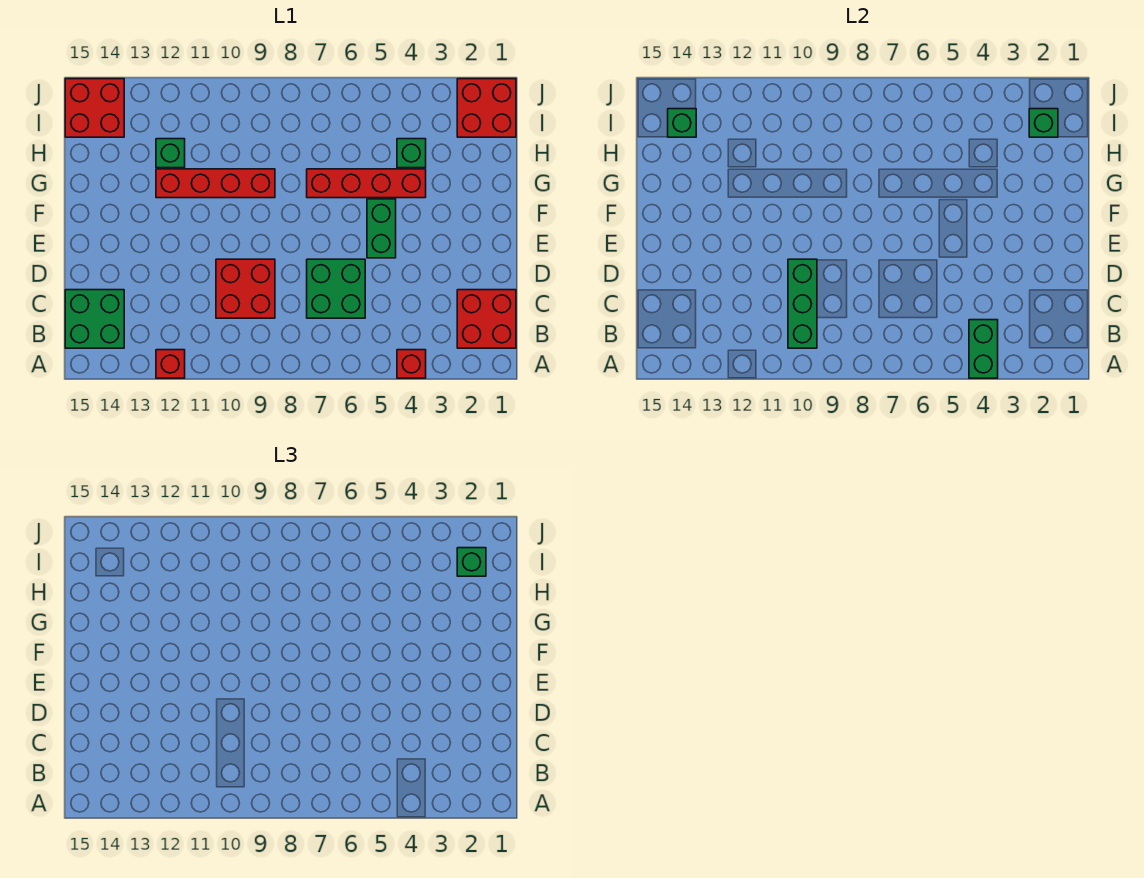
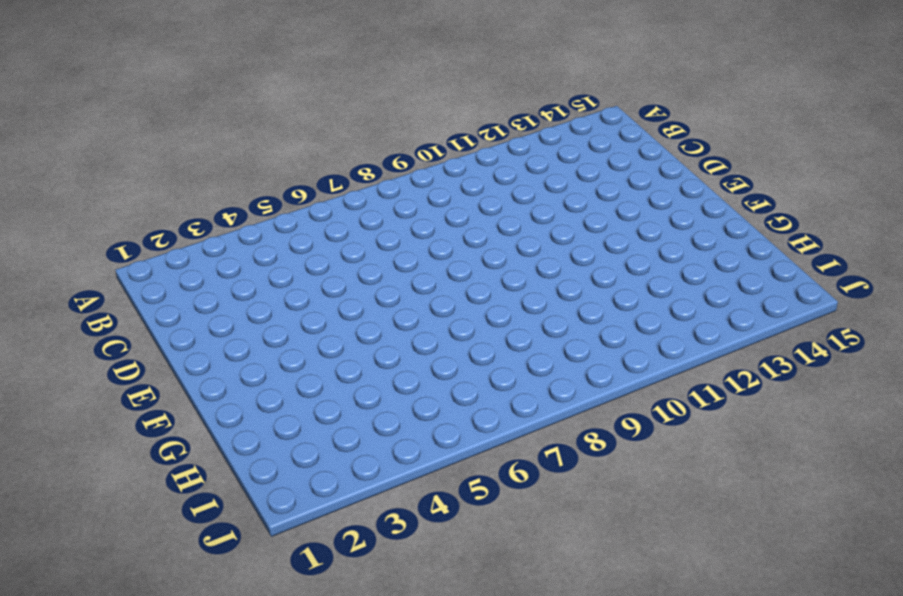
none -> red 1x1 brick [397,350,426,378]
none -> red 1x1 brick [156,350,185,378]
none -> red 2x2 brick [457,290,516,348]

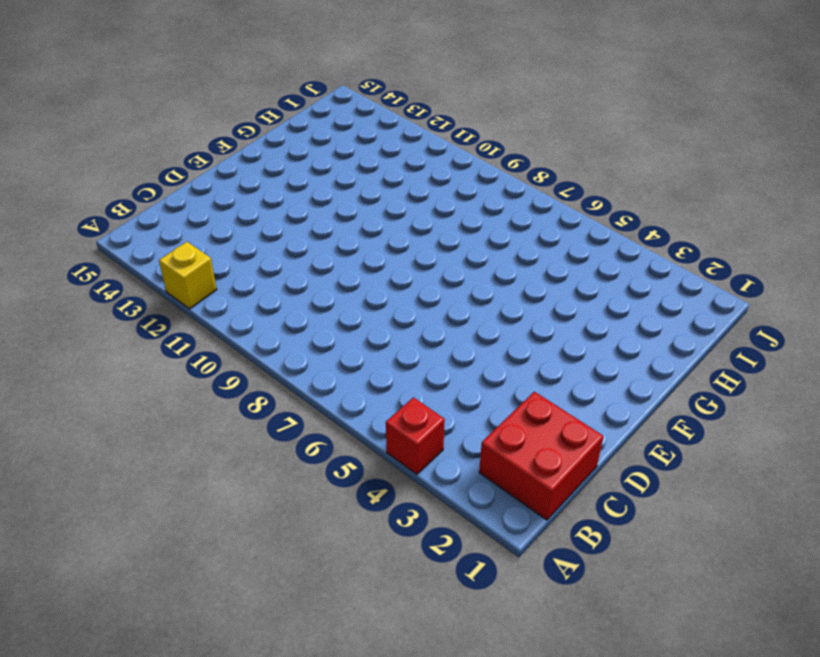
yellow 1x1 brick [159,242,217,309] -> red 1x1 brick [156,350,185,378]
none -> green 2x2 brick [65,290,124,348]
none -> green 2x2 brick [307,259,365,318]
none -> red 2x2 brick [216,259,275,318]

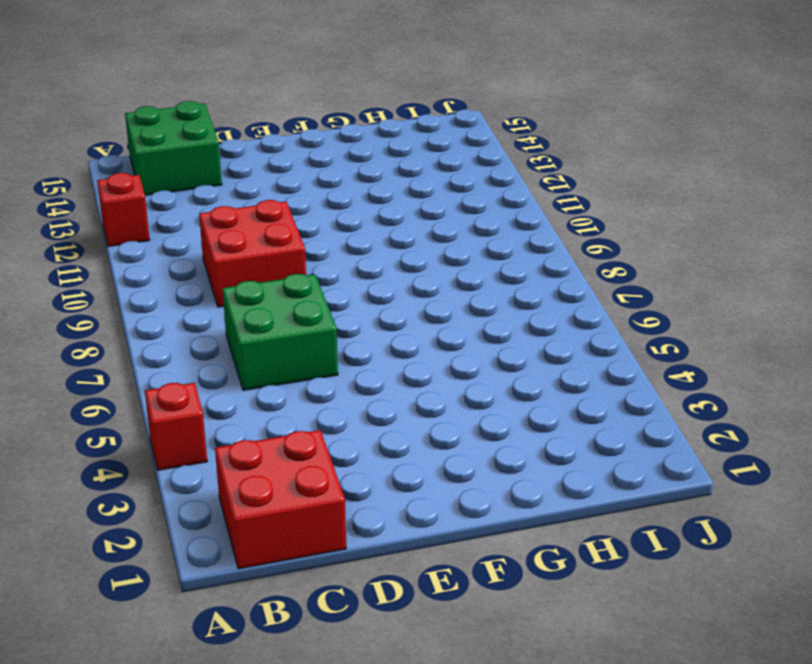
none -> green 1x2 brick [367,199,396,258]
none -> red 1x4 brick [307,169,426,198]
none -> red 1x4 brick [156,169,275,198]

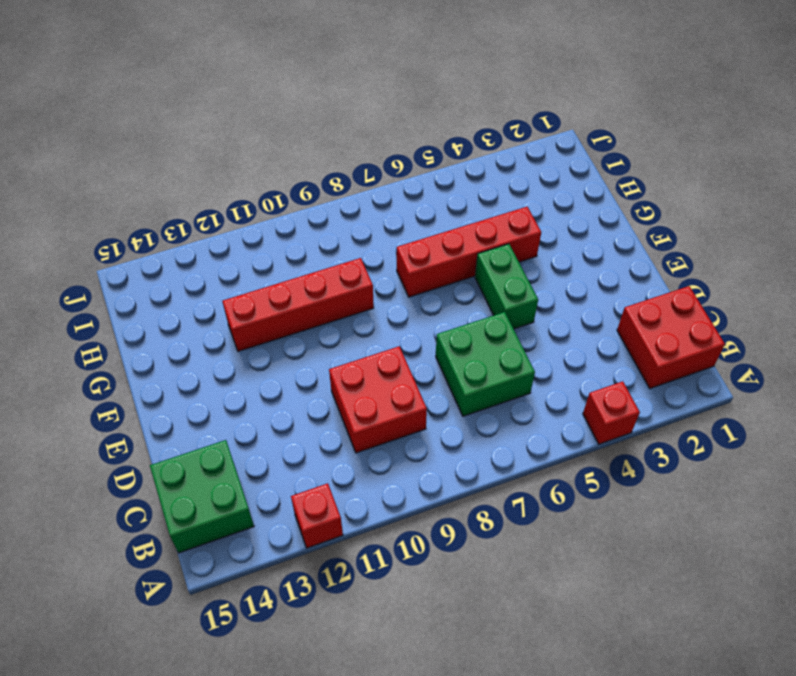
none -> green 1x1 brick [397,139,426,168]
none -> green 1x1 brick [156,139,185,168]
none -> red 2x2 brick [457,79,516,137]

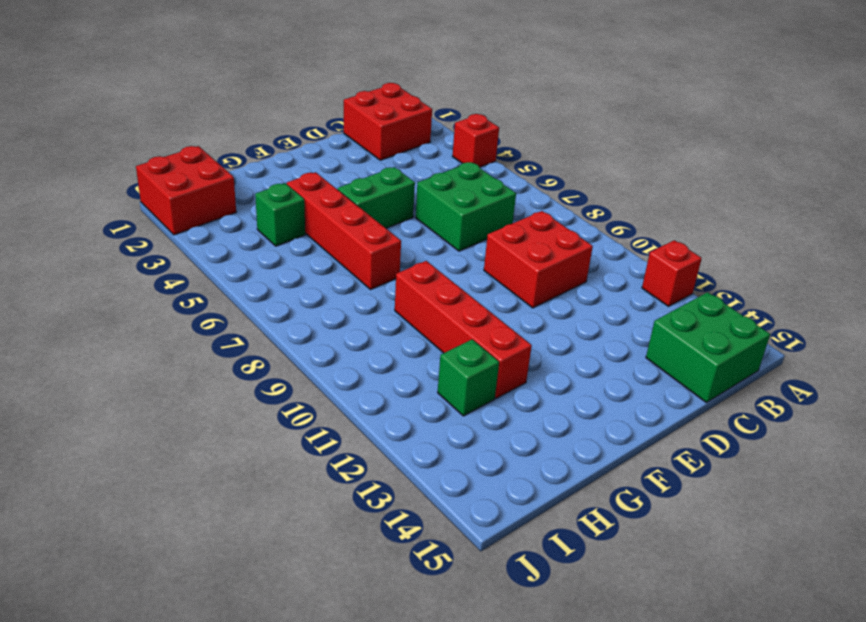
none -> red 2x2 brick [65,79,124,137]
none -> green 1x2 brick [969,320,998,378]
none -> green 1x3 brick [788,259,817,348]

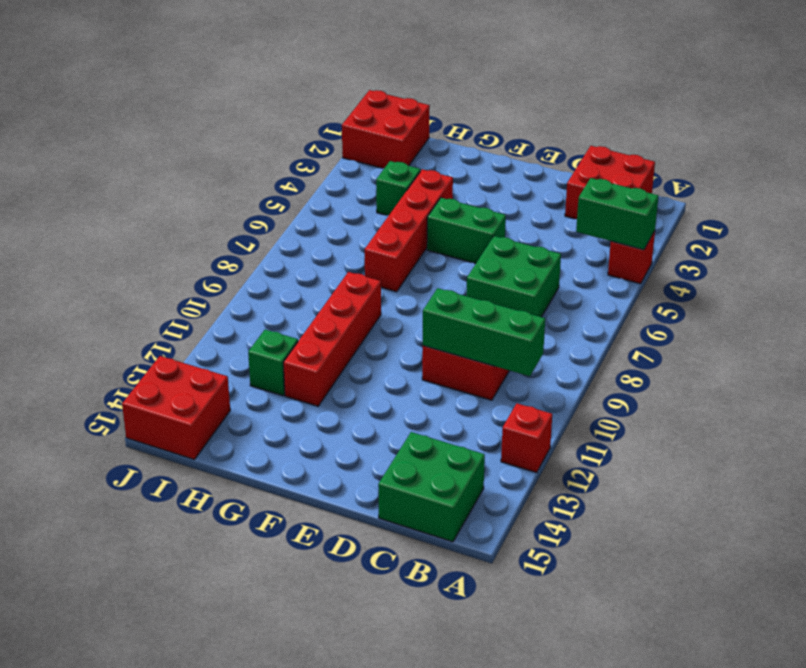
none -> green 1x1 brick [1029,109,1058,137]
none -> green 1x1 brick [668,109,696,137]
none -> green 1x1 brick [457,548,486,576]

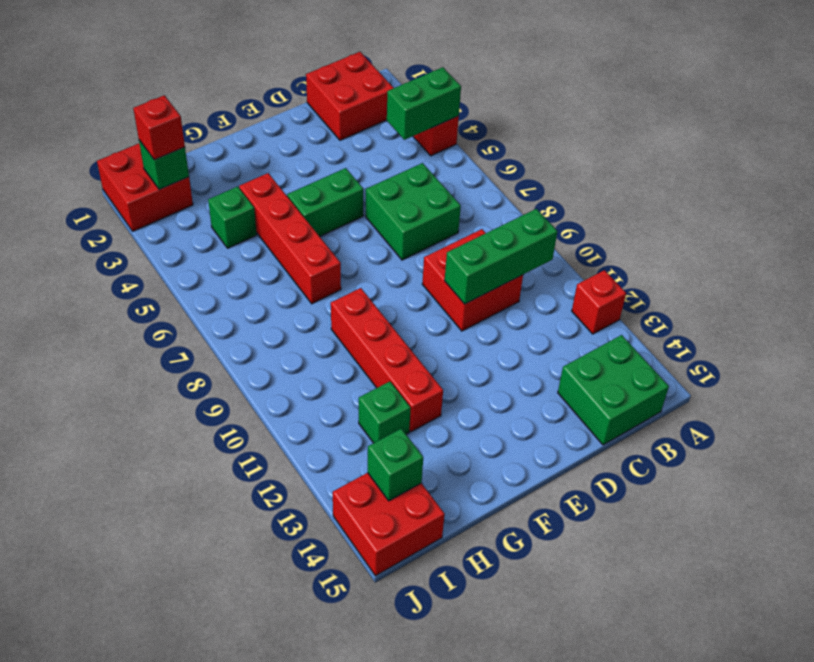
red 1x1 brick [133,95,185,160] -> green 1x1 brick [457,548,486,576]

